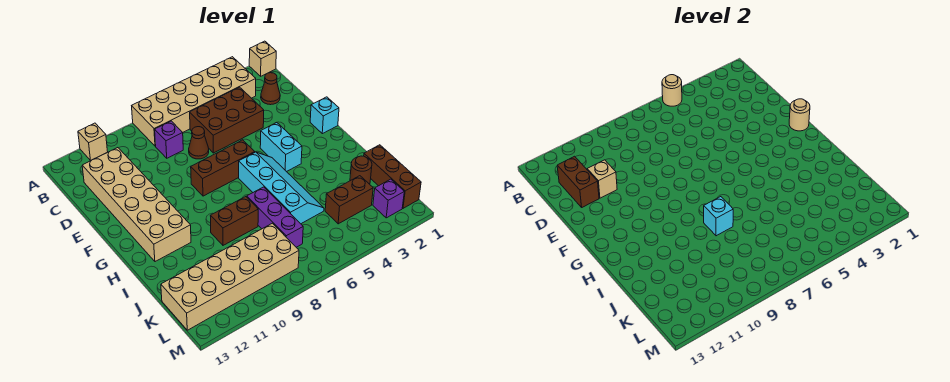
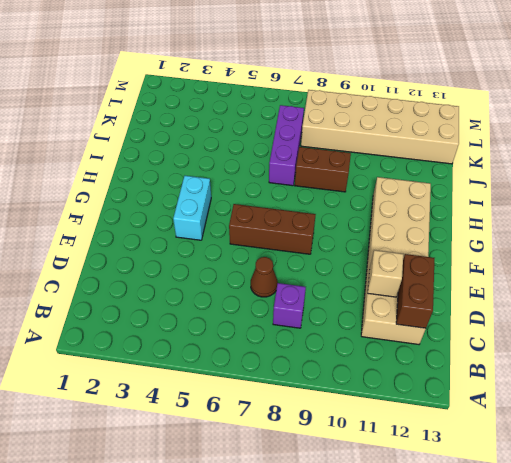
none -> tan 1x1 brick [249,41,276,76]
none -> tan 2x6 brick [132,57,256,146]
none -> tan 1x1 brick [78,123,108,160]

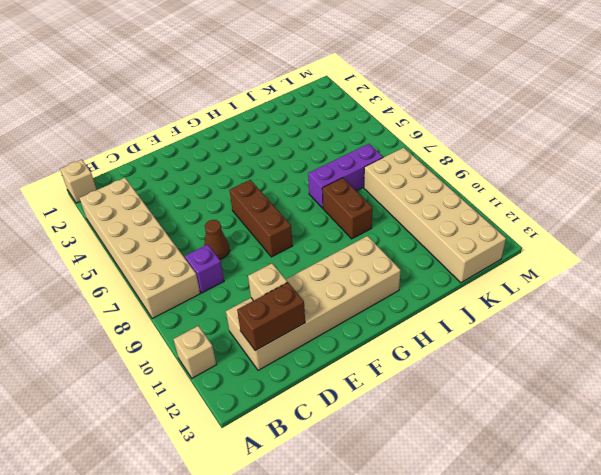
none -> brown 1x1 cone [261,73,280,105]
none -> brown 2x3 brick [190,87,264,153]
none -> cyan 1x1 brick [310,97,339,134]

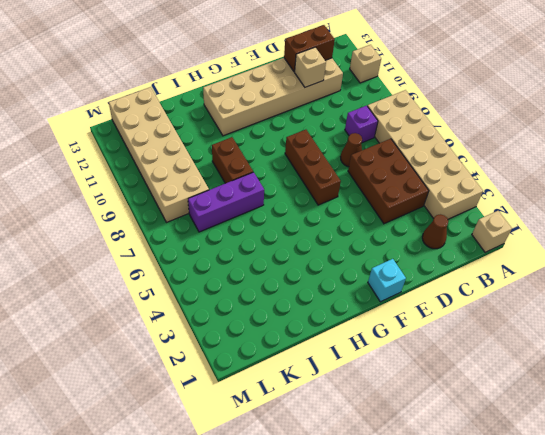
none -> cyan 1x2 brick [260,122,302,172]
none -> cyan 2x4 slope [239,152,324,224]
none -> brown 1x3 brick [364,145,421,208]

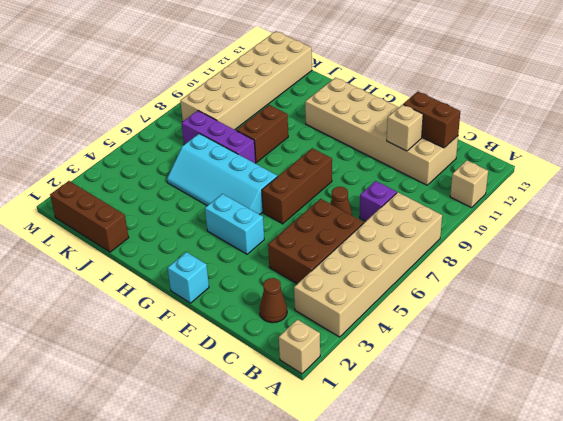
none -> brown 1x1 round brick [350,156,372,184]
none -> brown 1x2 brick [325,176,373,224]
none -> purple 1x1 brick [373,179,404,218]

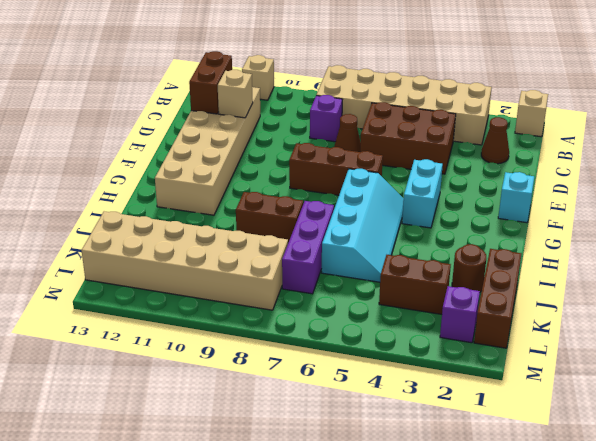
none -> tan 1x1 round brick [662,75,682,106]
none -> tan 1x1 round brick [789,99,810,131]
none -> cyan 1x1 brick [704,197,733,236]

